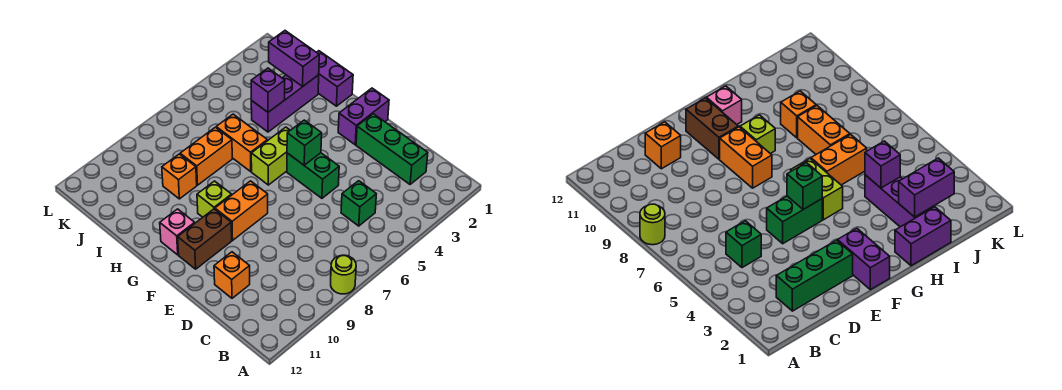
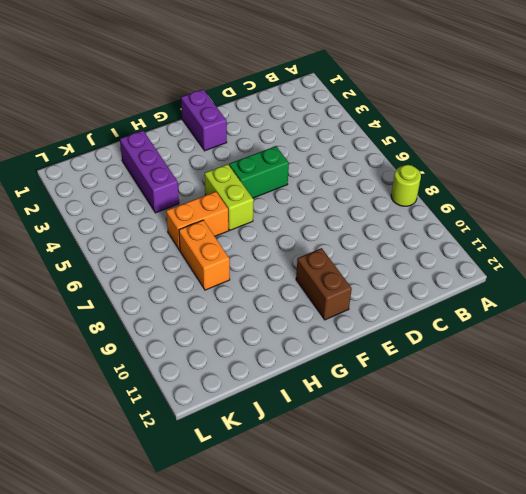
none -> green 1x3 brick [356,114,428,184]
none -> green 1x1 brick [341,181,376,226]
none -> orange 1x1 brick [214,252,250,298]

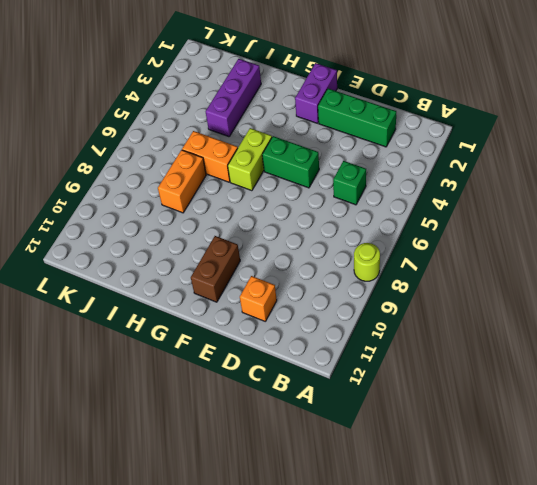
none -> orange 1x2 brick [215,181,268,240]
none -> lime 1x1 brick [197,181,232,217]
none -> pink 1x1 brick [160,209,195,255]

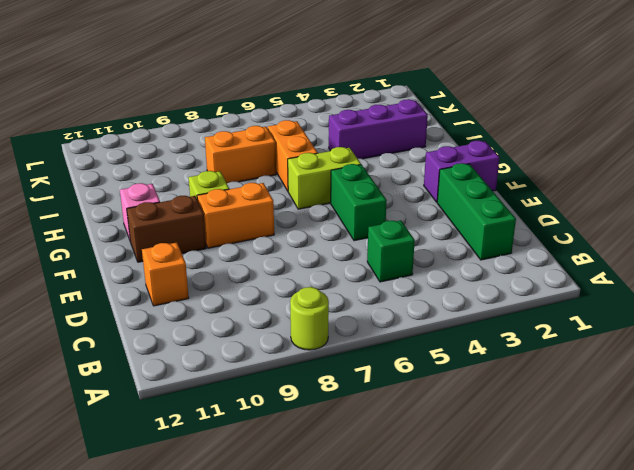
none -> purple 1x2 brick [317,51,353,106]
none -> orange 1x1 brick [162,154,197,199]
none -> green 1x1 brick [287,120,322,165]

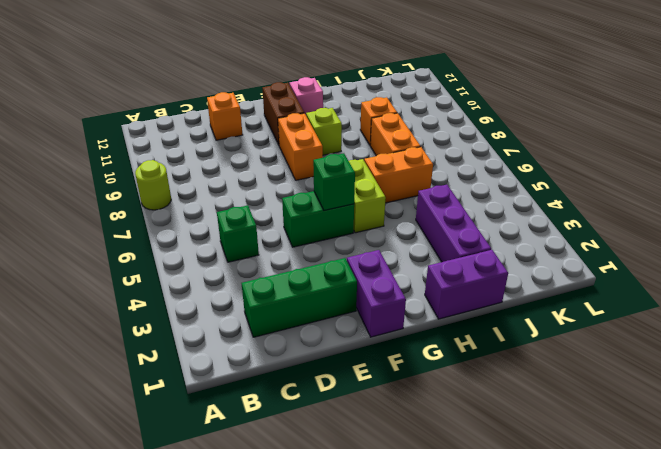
none -> purple 1x2 brick [269,31,319,87]
none -> purple 1x1 brick [251,68,285,112]

